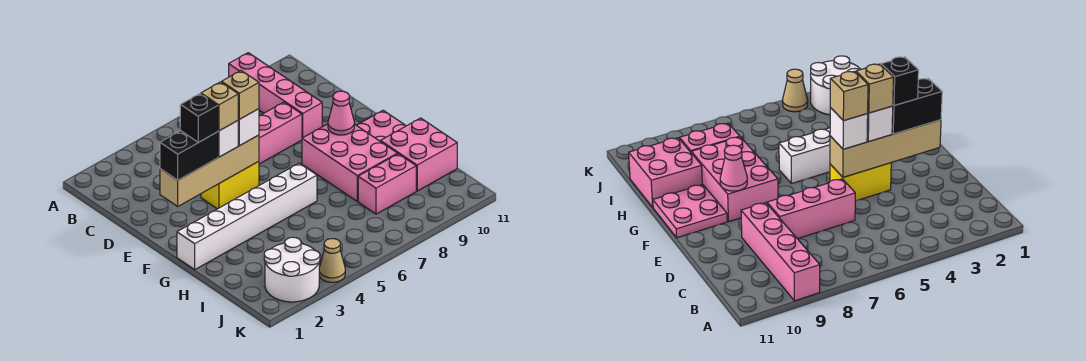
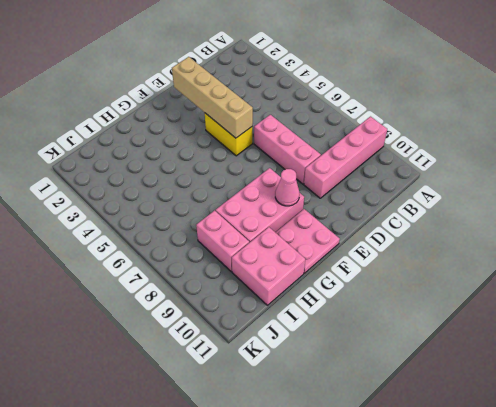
none -> white 1x6 brick [177,163,317,269]
none -> white 2x2 round brick [264,237,320,302]
none -> tan 1x1 cone [319,239,345,282]

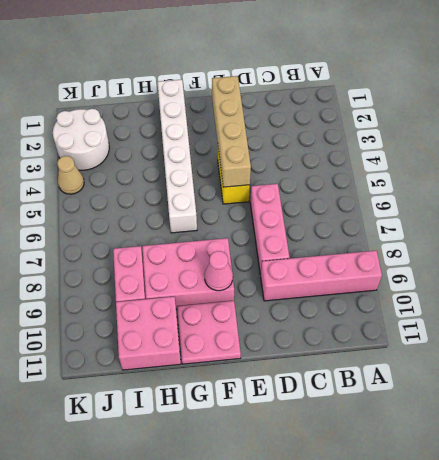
none -> black 1x2 brick [160,131,218,180]
none -> white 1x1 brick [218,121,238,157]
none -> white 1x1 brick [238,109,259,146]

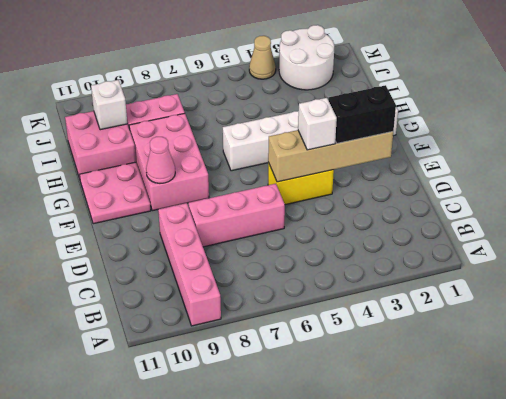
white 1x1 brick [91,80,127,130] -> white 1x1 brick moved to [238,109,259,146]
none -> black 1x1 brick [180,94,218,142]
none -> tan 1x1 brick [201,82,238,131]
none -> tan 1x1 brick [222,71,259,119]

